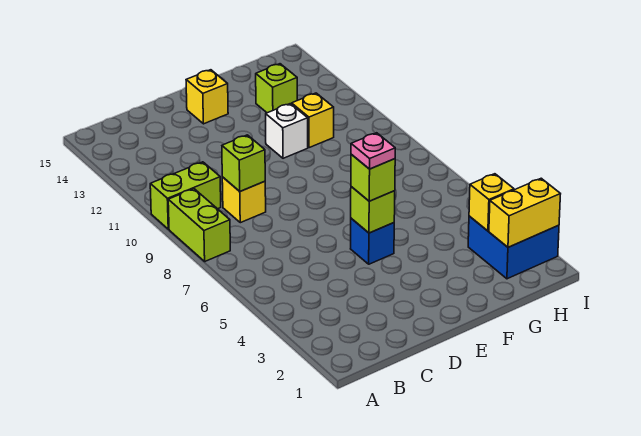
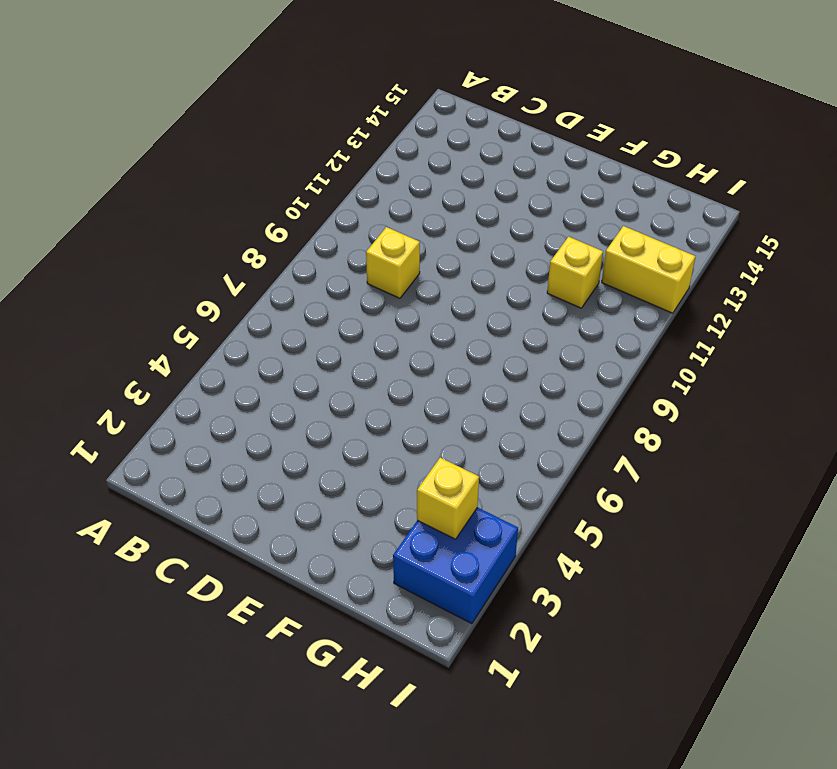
yellow 1x2 brick [602,226,695,313] -> yellow 1x2 brick moved to [489,178,560,247]
none -> lime 1x2 brick [168,189,230,261]
none -> lime 1x2 brick [150,162,221,229]
none -> blue 1x1 brick [351,218,394,264]

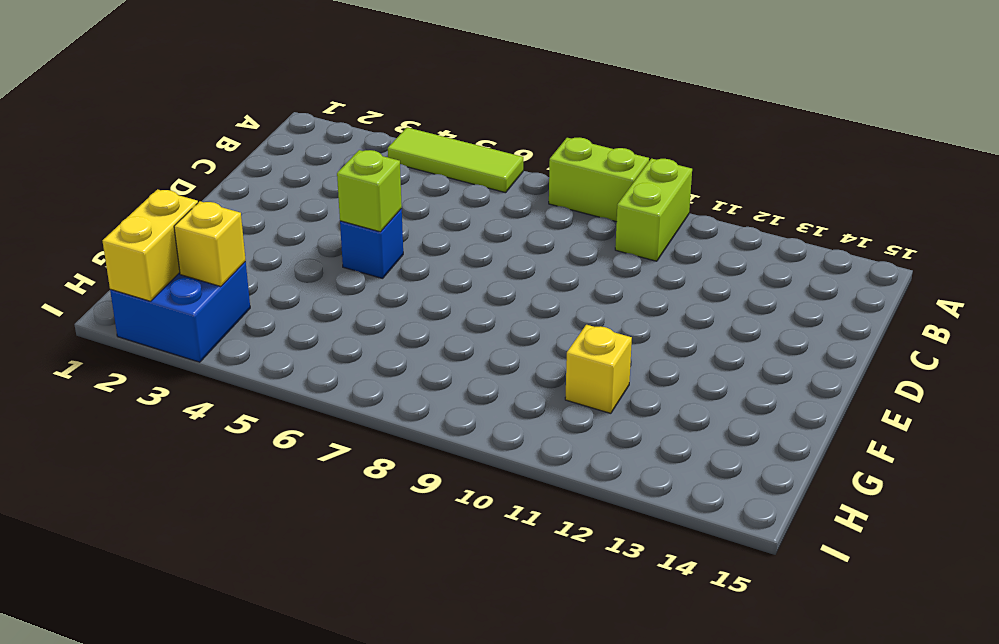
lime 1x3 tile [388,127,523,193] -> none
none -> yellow 1x1 brick [222,177,266,223]
none -> yellow 1x1 brick [186,70,228,124]
none -> white 1x1 brick [266,104,308,158]

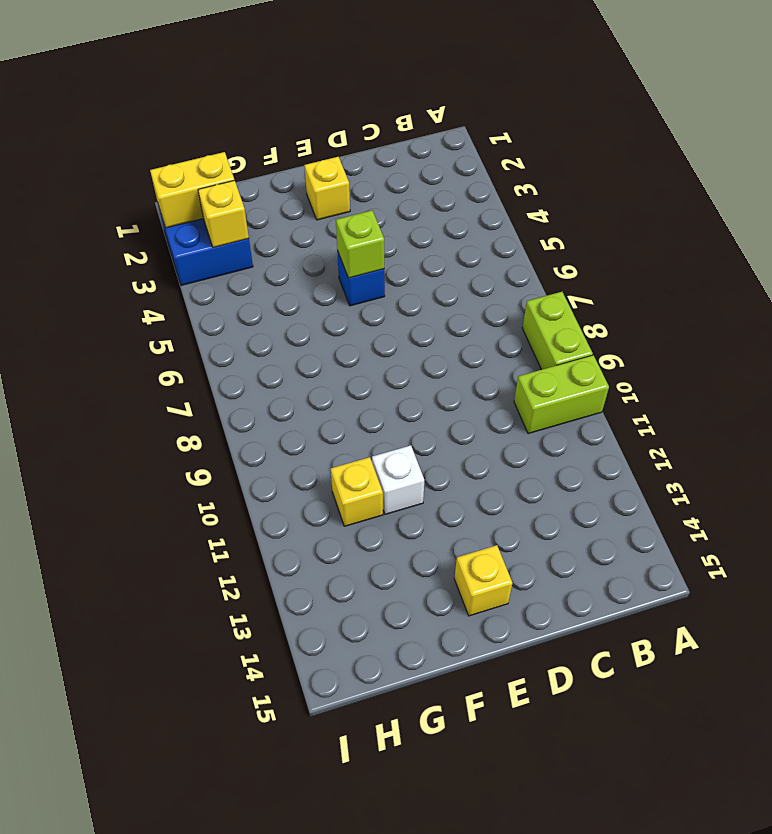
yellow 1x1 brick [304,157,350,220] -> yellow 1x1 brick moved to [222,177,266,223]
none -> lime 1x1 brick [256,64,297,113]
none -> lime 1x1 brick [222,135,265,191]
none -> lime 1x1 brick [351,154,395,201]

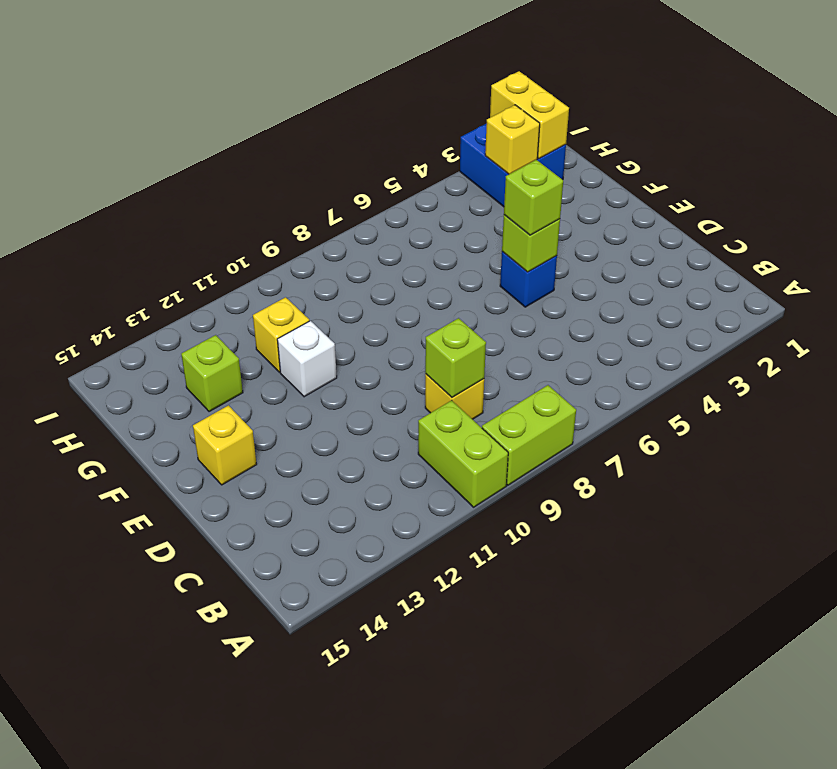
none -> pink 1x1 plate [351,133,395,169]

